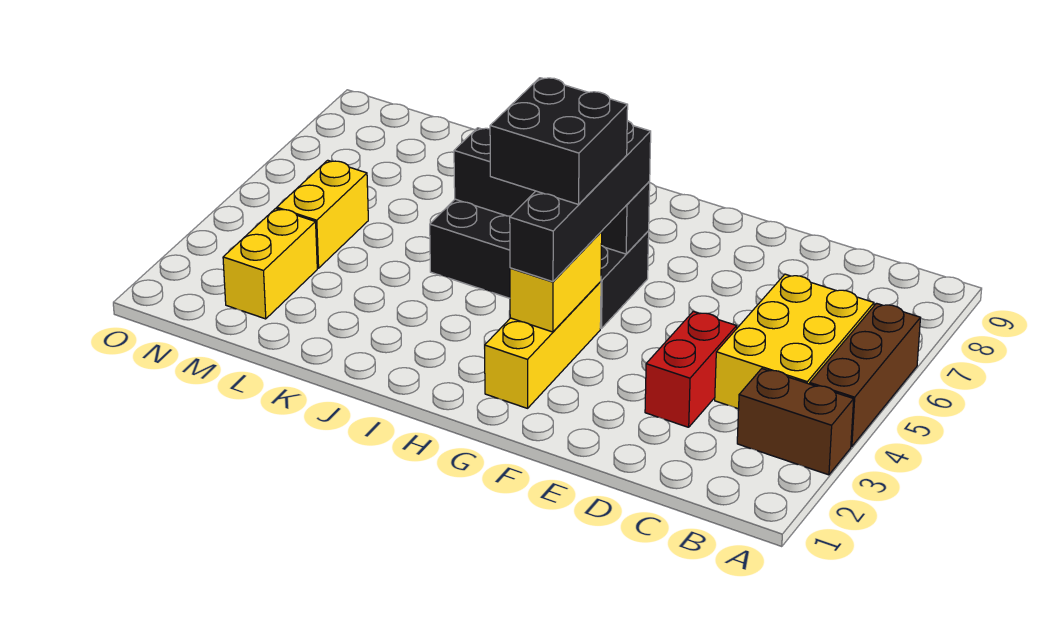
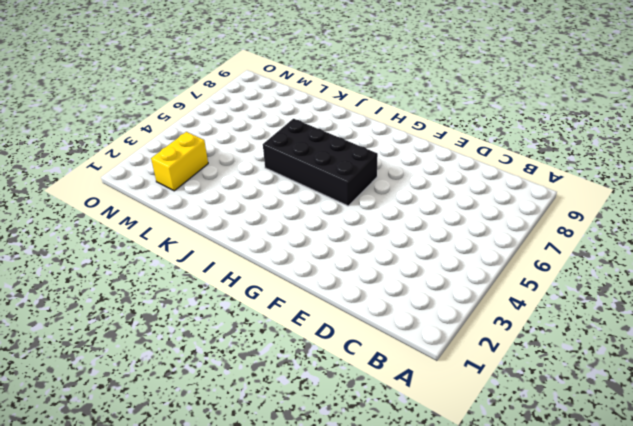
none -> brown 1x2 brick [737,369,854,475]
none -> brown 1x3 brick [810,303,920,447]
none -> yellow 2x3 brick [715,274,874,409]

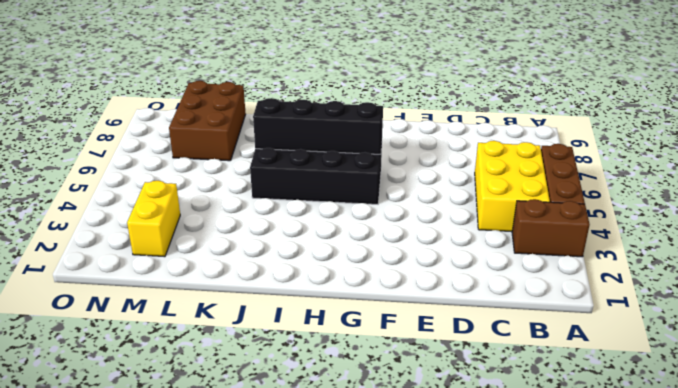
brown 2x3 brick [169,81,246,161] -> none
none -> red 1x2 brick [645,312,737,427]
none -> yellow 1x3 brick [485,282,601,408]
none -> yellow 1x2 brick [277,160,368,268]

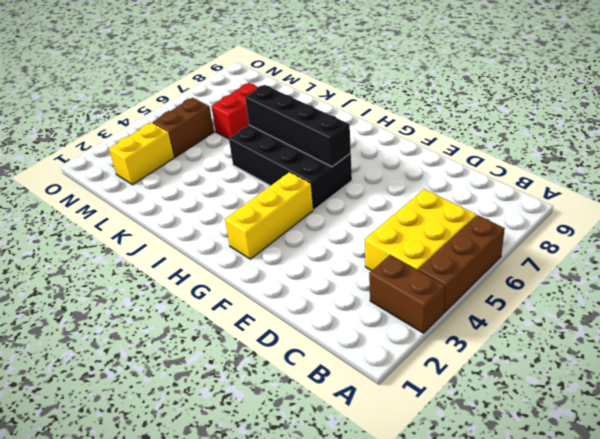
red 1x2 brick [211,83,257,139] -> red 1x2 brick moved to [645,312,737,427]
brown 1x2 brick [153,98,214,157] -> yellow 1x2 brick [277,160,368,268]
none -> yellow 1x2 brick [510,232,602,332]
none -> black 1x4 brick [510,121,651,282]
none -> black 2x2 brick [490,78,628,204]

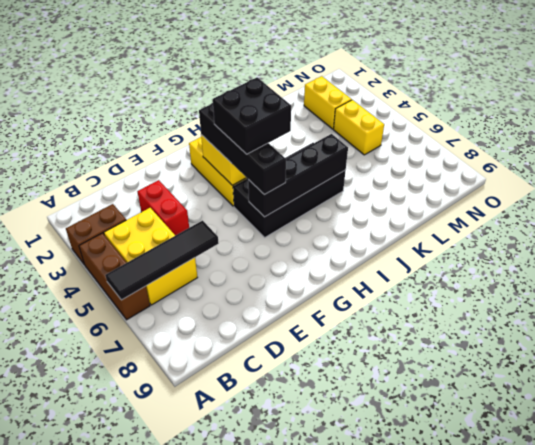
black 1x4 tile [105,221,219,300] -> none

